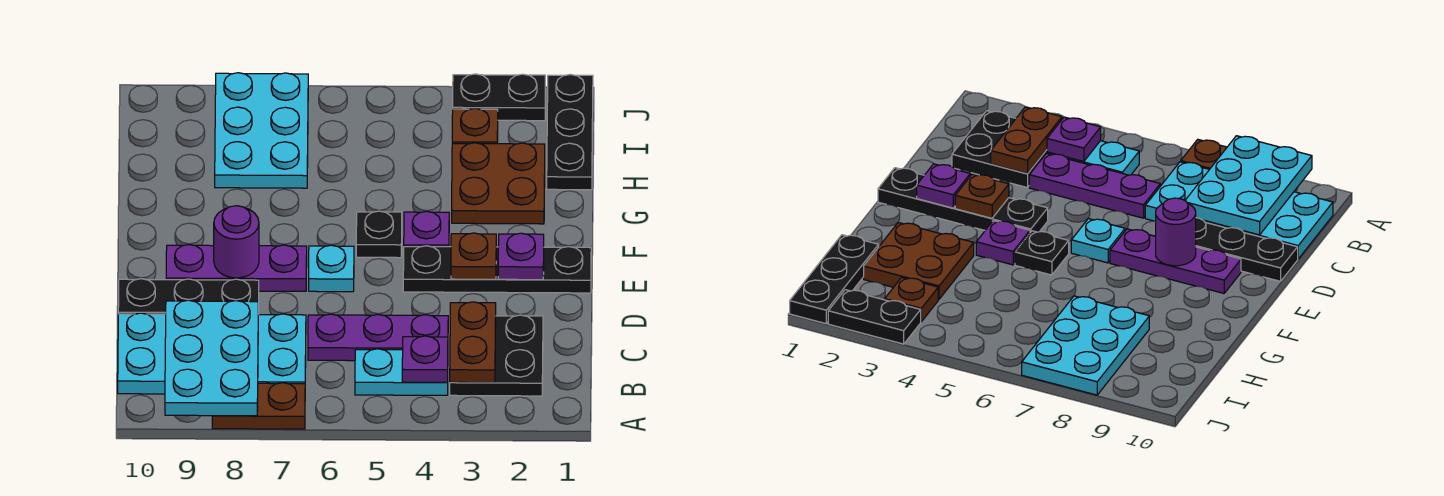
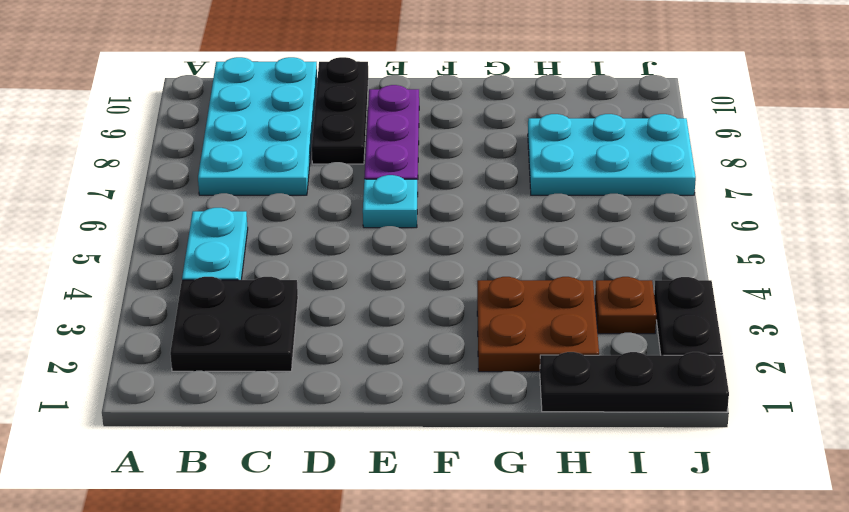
none -> brown 1x2 plate [212,383,305,429]
none -> purple 1x3 plate [308,314,448,361]
none -> black 1x4 plate [403,246,591,293]

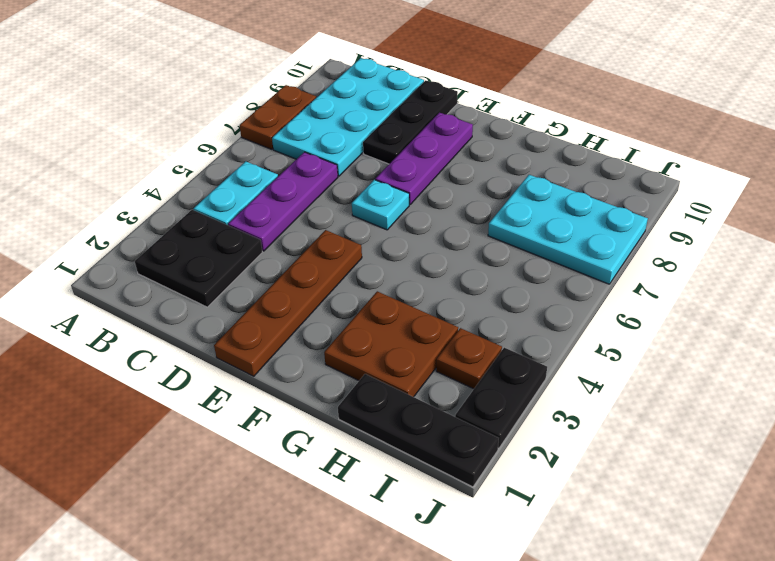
brown 1x4 plate [214,230,362,376] -> black 1x4 plate [403,246,591,293]
none -> purple 1x1 plate [404,211,449,247]
none -> black 1x1 plate [356,211,402,258]
none -> cyan 2x3 plate [165,300,259,416]

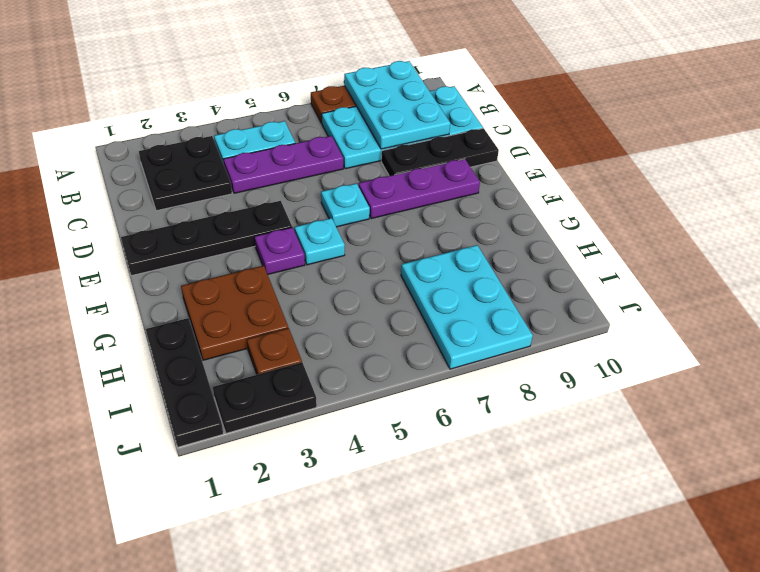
cyan 1x1 plate [295,218,345,265] -> black 1x1 plate [356,211,402,258]
none -> brown 1x2 plate [450,302,496,383]
none -> purple 1x1 plate [402,336,448,382]
none -> purple 1x1 plate [498,233,544,280]

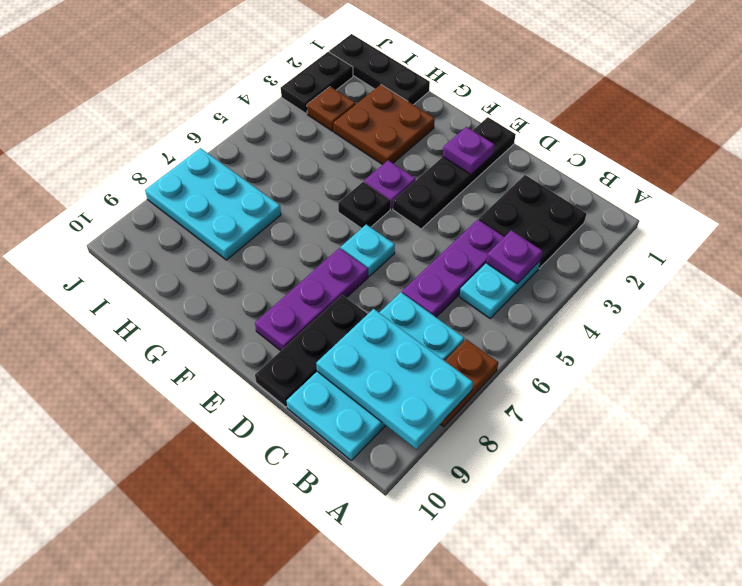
none -> brown 1x2 plate [450,302,496,383]
none -> brown 1x1 plate [451,233,496,279]
none -> purple 1x1 round brick [214,206,259,278]

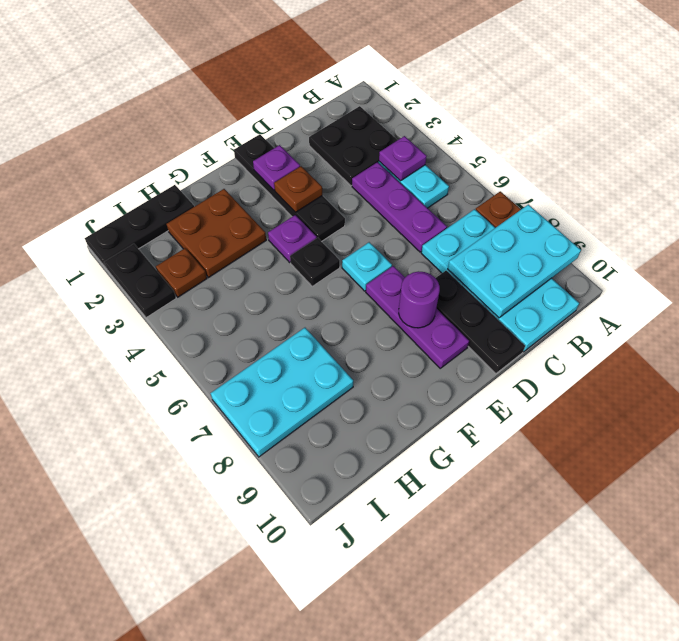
none -> brown 1x2 plate [450,302,496,383]

